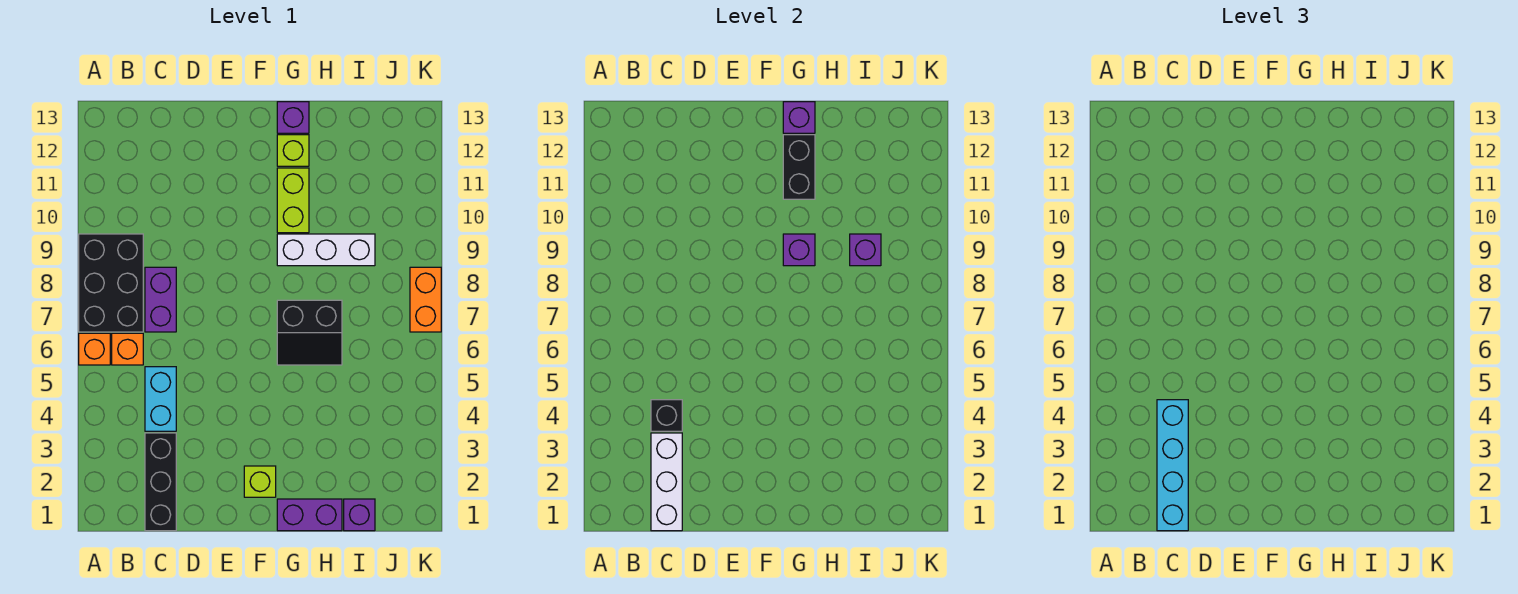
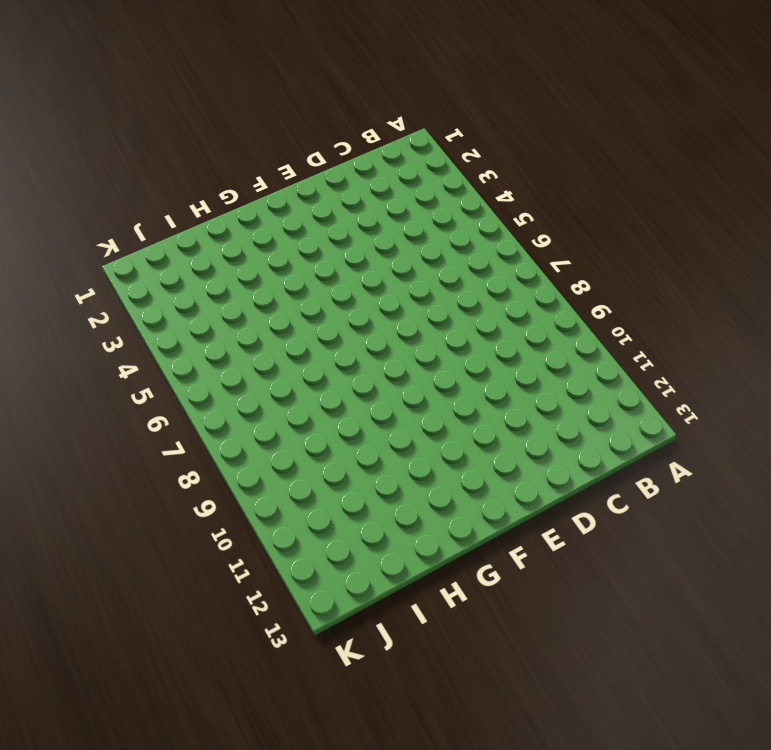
none -> orange 1x1 brick [79,333,110,365]
none -> black 2x3 brick [79,234,143,332]
none -> orange 1x1 brick [112,333,143,365]

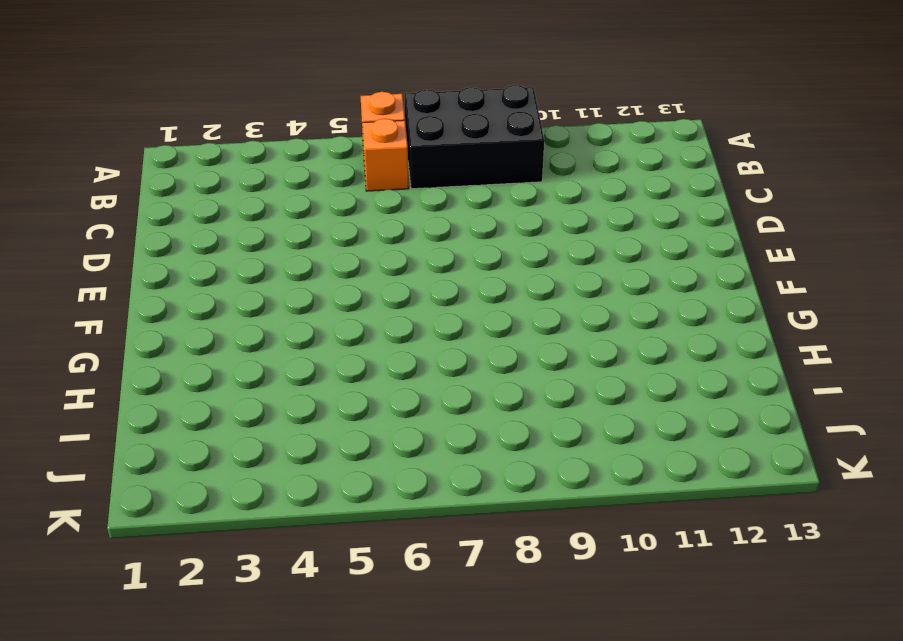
none -> black 1x3 brick [145,433,176,531]
none -> cyan 1x2 brick [145,367,176,431]
none -> purple 1x2 brick [145,267,176,332]

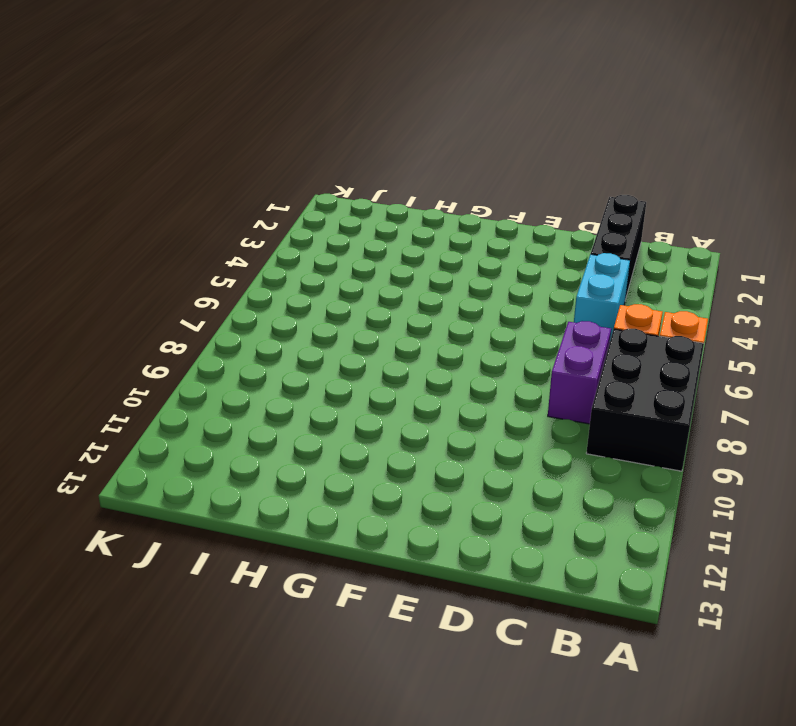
none -> lime 1x1 brick [244,466,276,497]
none -> purple 1x2 brick [277,499,342,531]
none -> black 2x2 slope [277,300,342,365]

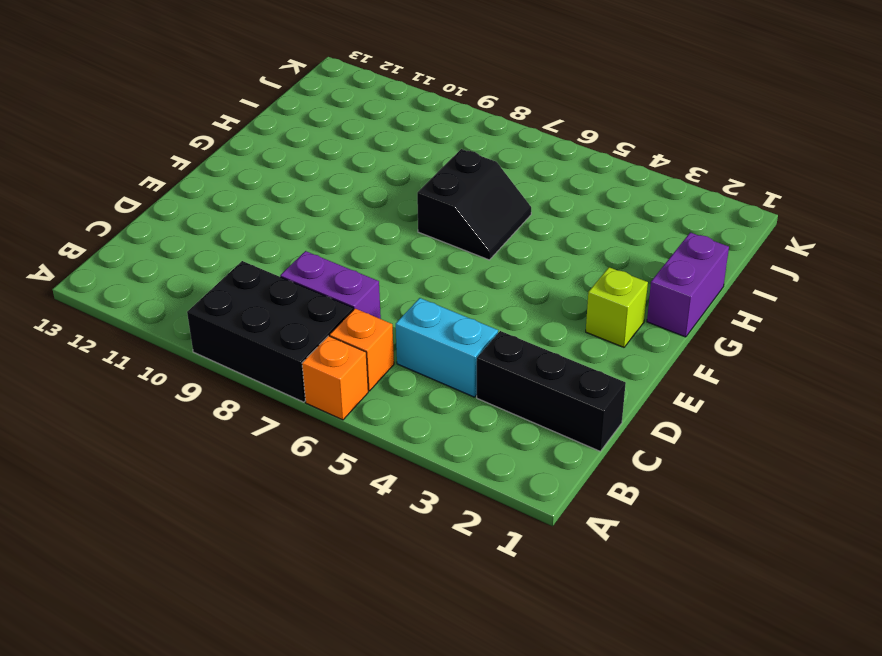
none -> white 1x3 brick [277,234,375,266]
none -> lime 1x2 brick [277,168,309,233]
none -> lime 1x1 brick [277,135,309,166]

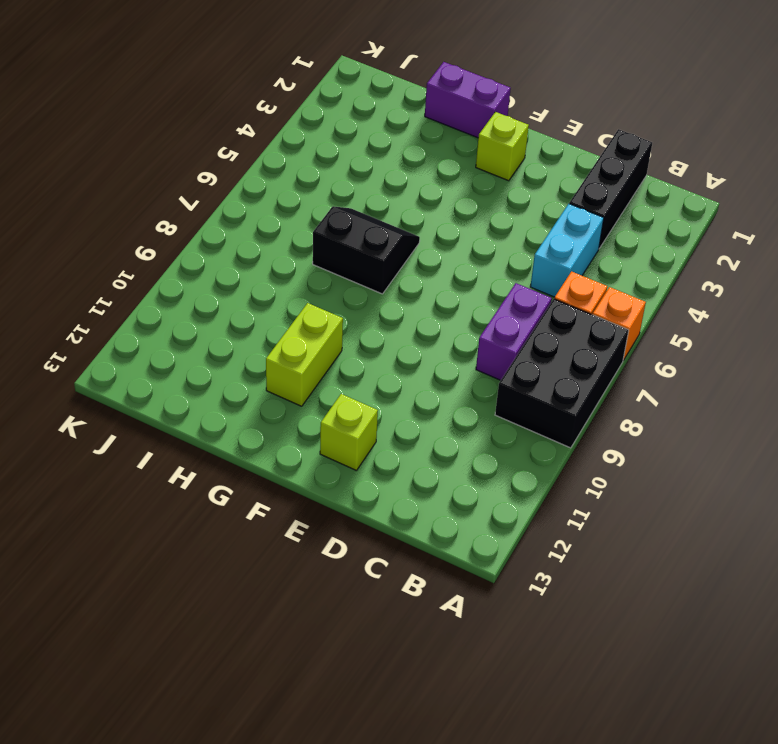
lime 1x1 brick [320,394,378,471] -> lime 1x1 brick moved to [277,135,309,166]
none -> white 1x3 brick [277,234,375,266]
none -> purple 1x1 brick [277,102,309,133]
none -> purple 1x1 brick [344,499,375,531]

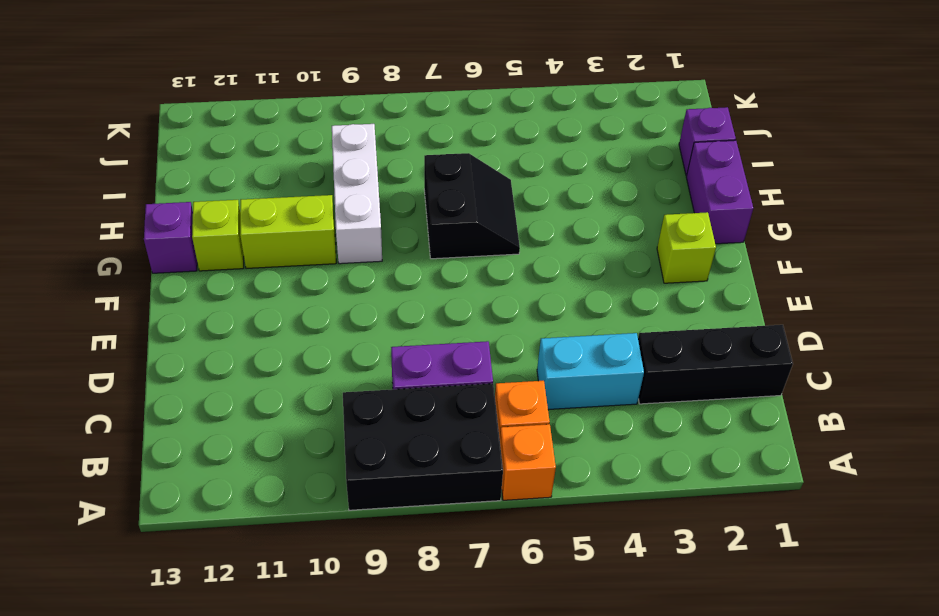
none -> orange 1x2 brick [410,267,441,332]
none -> white 1x3 brick [651,433,682,531]
none -> black 1x1 brick [651,400,682,431]

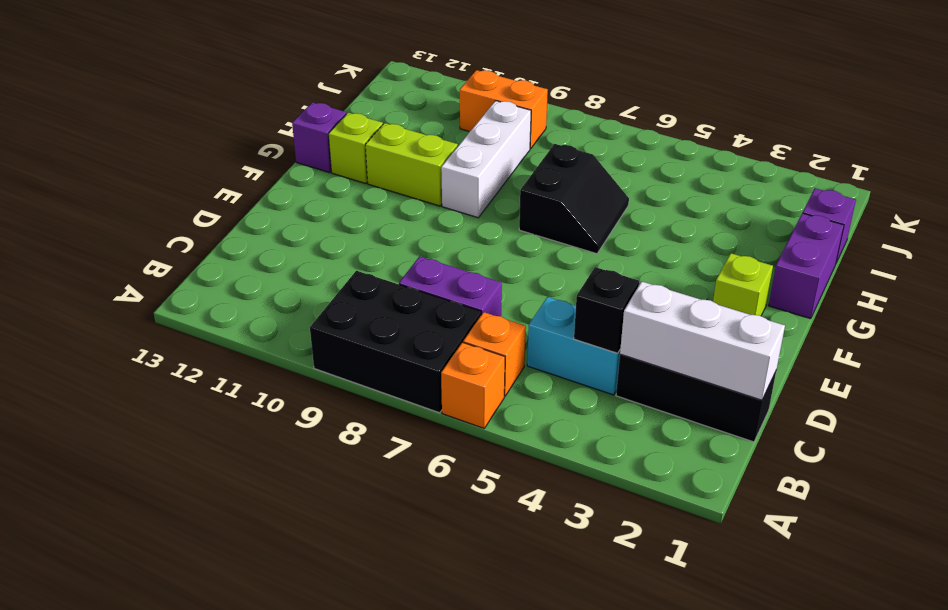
orange 1x2 brick [460,70,548,149] -> orange 1x2 brick moved to [410,267,441,332]
none -> purple 1x1 brick [783,234,815,266]
none -> black 1x2 brick [783,135,815,199]
none -> purple 1x1 brick [783,102,815,133]

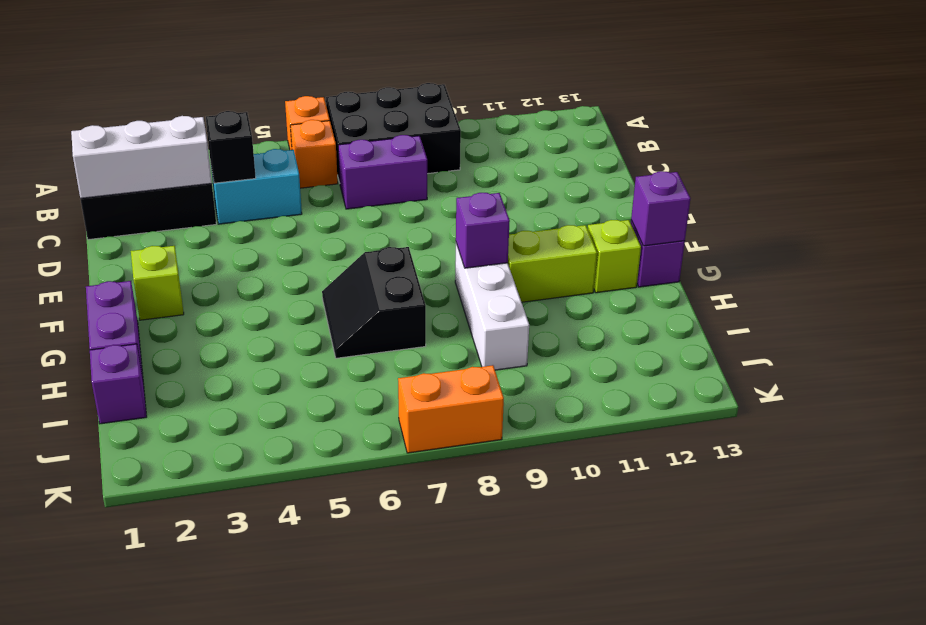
none -> black 1x2 brick [783,135,815,199]
none -> purple 1x1 brick [850,234,881,266]
none -> cyan 1x4 brick [1157,400,1188,531]

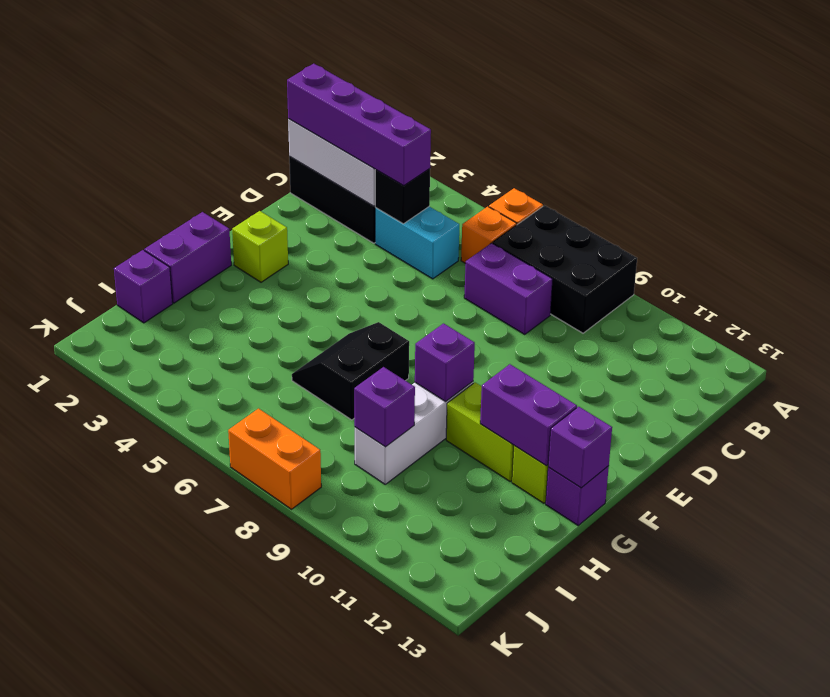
purple 1x4 brick [287,64,431,185] -> cyan 1x4 brick [1157,400,1188,531]
purple 1x2 brick [480,364,577,466] -> black 1x2 brick [783,135,815,199]

